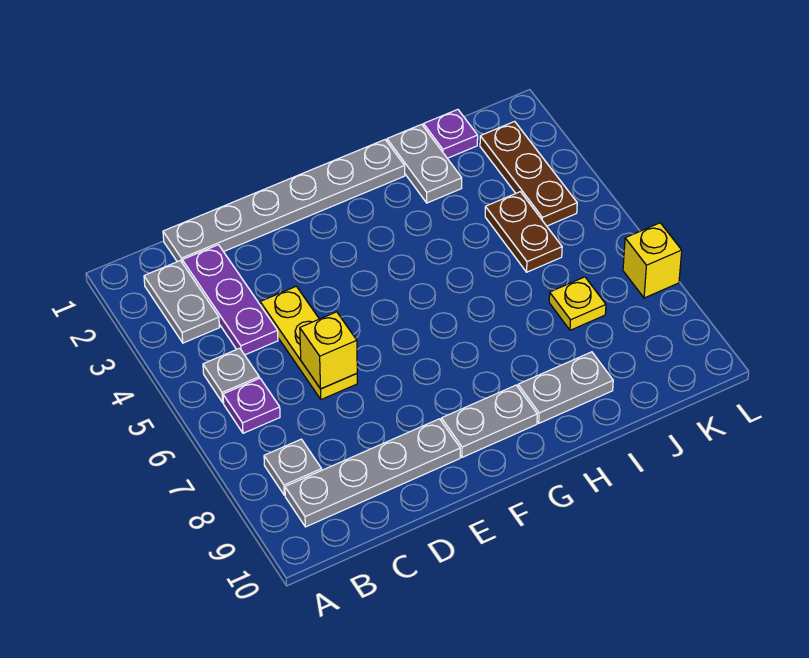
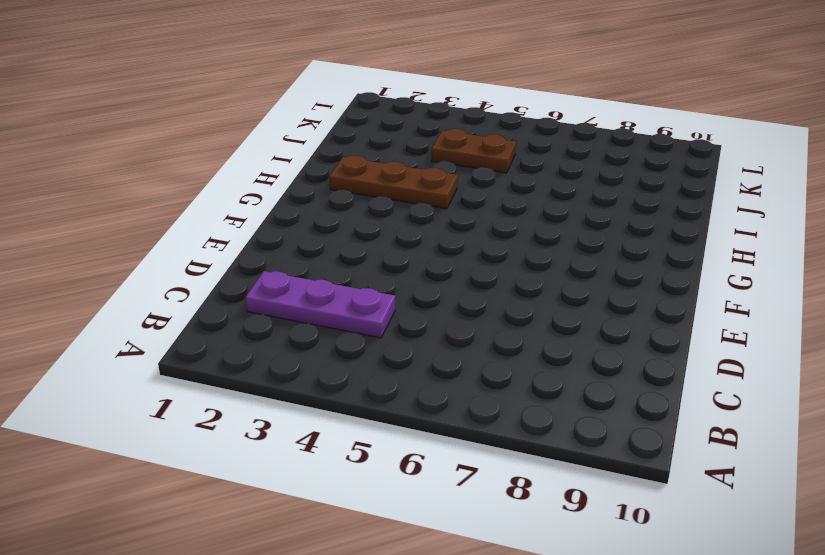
brown 1x3 plate [330,156,458,209] -> brown 1x3 plate moved to [480,121,577,226]
none -> grey 1x2 plate [144,261,219,343]
none -> grey 1x1 plate [203,348,259,403]
none -> purple 1x1 plate [223,378,280,433]

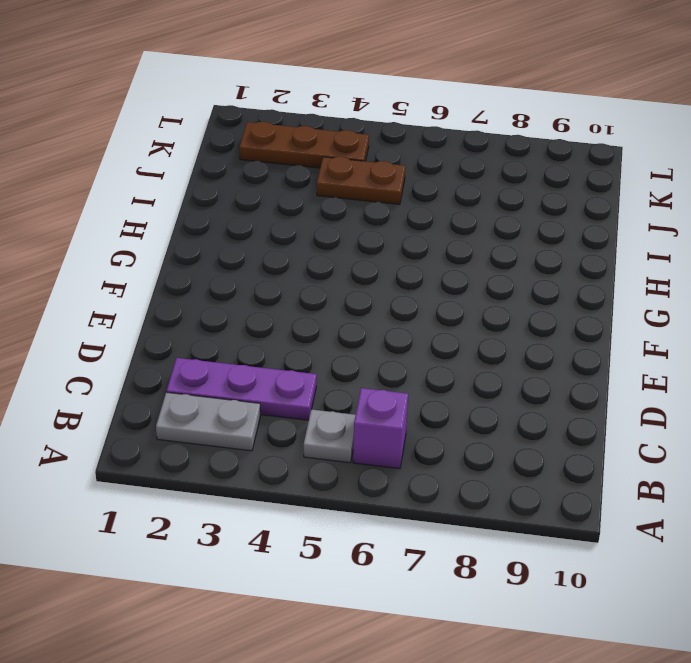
purple 1x1 brick [353,388,408,469] -> purple 1x1 plate [223,378,280,433]
none -> grey 1x1 plate [264,439,322,495]
none -> grey 1x4 plate [285,419,460,527]
none -> grey 1x6 plate [163,140,405,263]

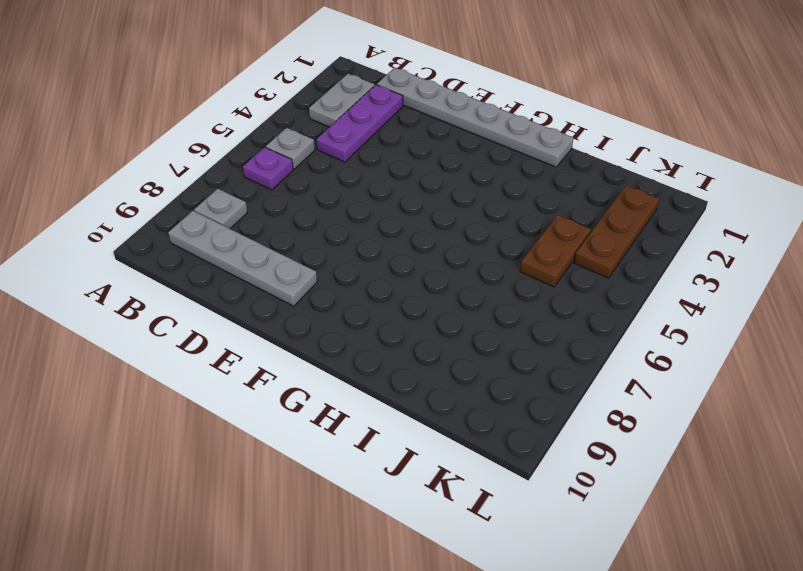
none -> yellow 1x3 plate [260,286,357,400]
none -> grey 1x2 plate [441,385,537,457]
none -> grey 1x2 plate [518,352,613,423]

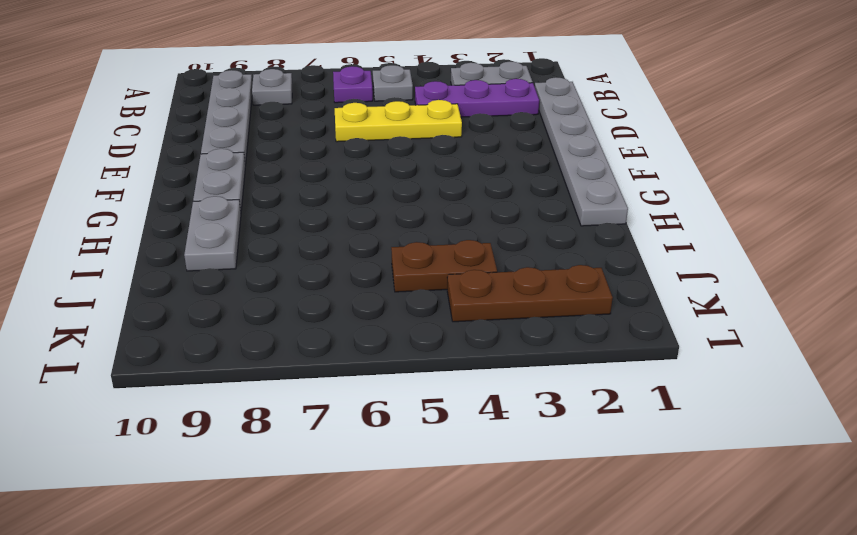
none -> grey 1x2 plate [387,124,462,203]
none -> purple 1x1 plate [423,109,478,158]
none -> yellow 1x1 plate [549,277,606,330]

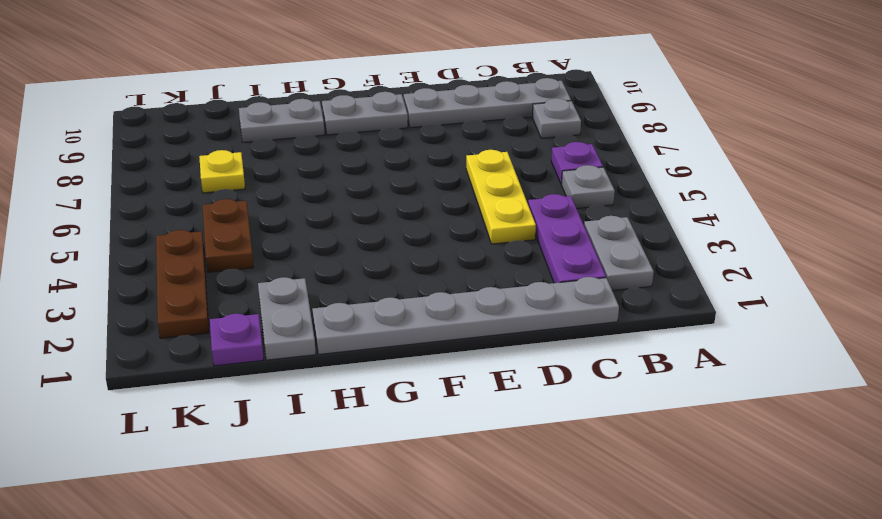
none -> yellow 1x1 brick [623,223,682,298]
none -> yellow 1x1 brick [300,312,357,389]

